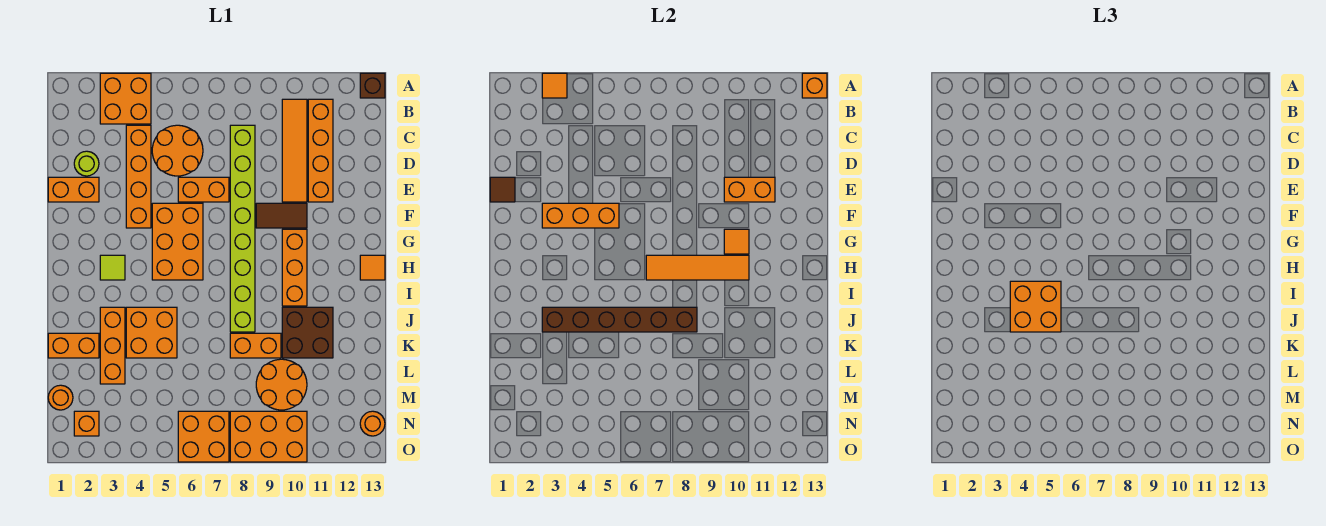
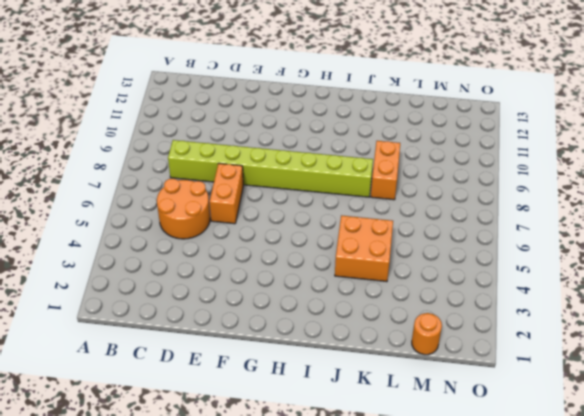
none -> orange 2x2 brick [100,73,151,124]
none -> brown 1x1 brick [360,73,385,98]
none -> orange 1x4 tile [282,99,307,202]
none -> orange 1x4 brick [308,99,333,202]

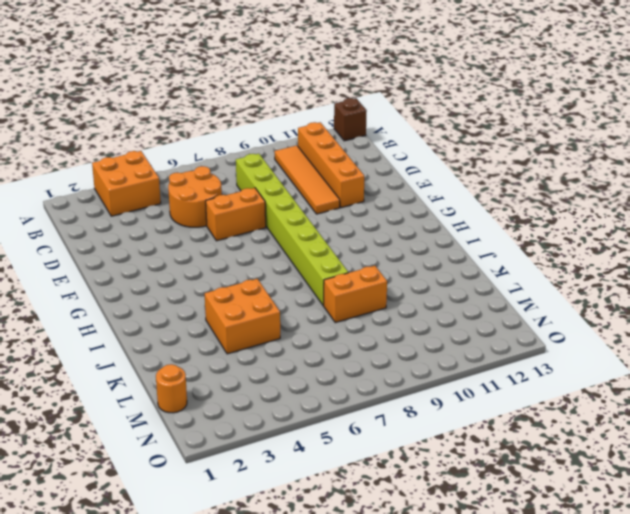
none -> orange 1x4 brick [126,125,151,228]
none -> lime 1x1 round brick [74,151,99,176]
none -> orange 1x2 brick [48,177,99,202]
none -> orange 2x3 brick [152,203,203,280]

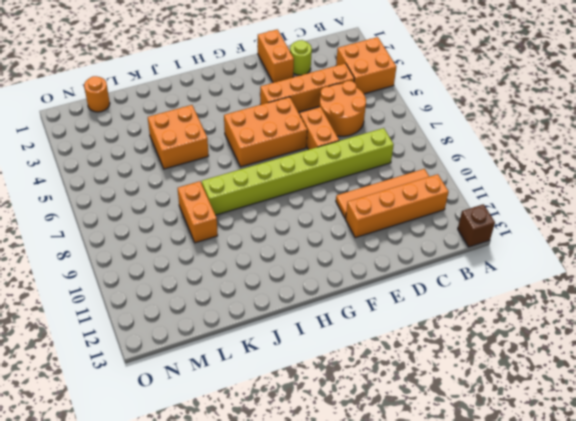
none -> brown 1x2 tile [256,203,307,228]
none -> orange 1x3 brick [282,229,307,306]
none -> lime 1x1 tile [100,255,125,280]
none -> orange 1x1 tile [360,255,385,280]

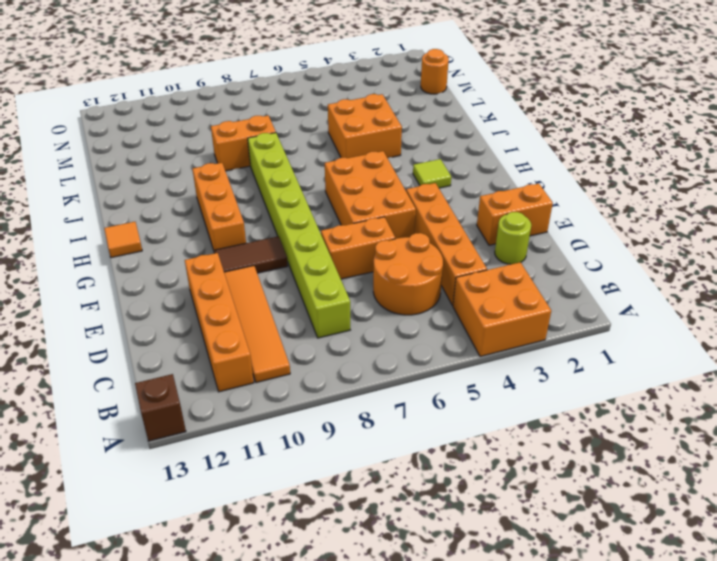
none -> orange 1x3 brick [100,307,125,384]
none -> brown 2x2 brick [282,307,333,358]
none -> orange 1x2 brick [48,333,99,358]
none -> orange 2x2 round brick [256,359,307,410]

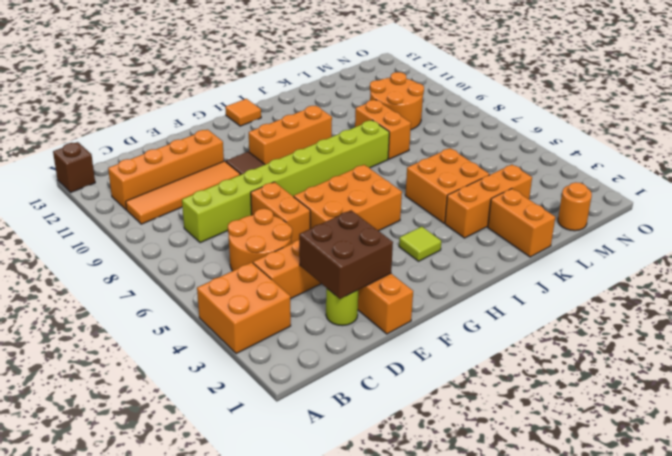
brown 2x2 brick [299,210,393,299] -> brown 2x2 brick moved to [282,307,333,358]
none -> orange 1x1 brick [74,411,99,436]
none -> orange 2x2 brick [178,411,229,462]
none -> orange 2x3 brick [230,411,307,462]
none -> orange 1x1 round brick [360,411,385,436]

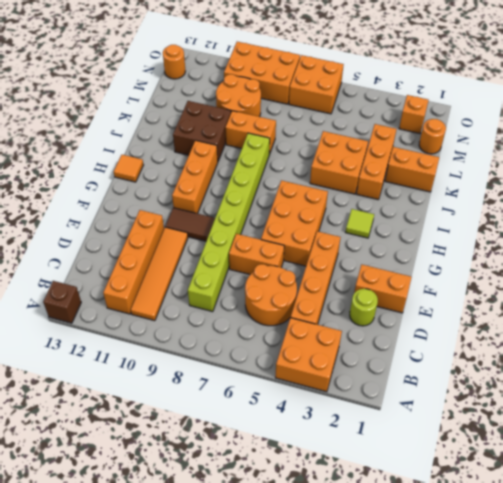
none -> orange 1x1 tile [542,73,567,98]
none -> orange 1x1 brick [802,73,827,98]
none -> brown 1x1 tile [490,177,515,202]
none -> orange 1x2 brick [724,177,775,202]

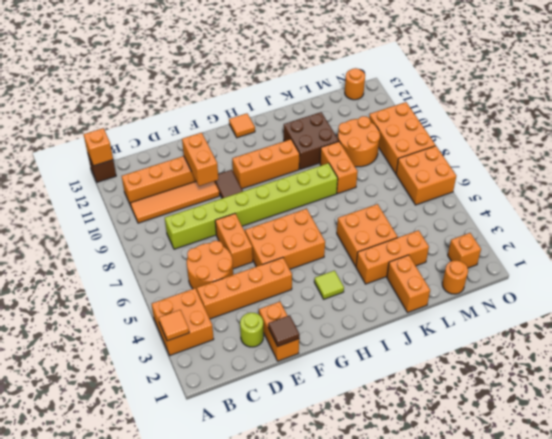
none -> orange 1x3 brick [542,203,619,228]
none -> orange 1x1 tile [724,229,749,254]
none -> orange 1x4 tile [646,255,749,280]
none -> brown 1x6 brick [542,307,697,332]

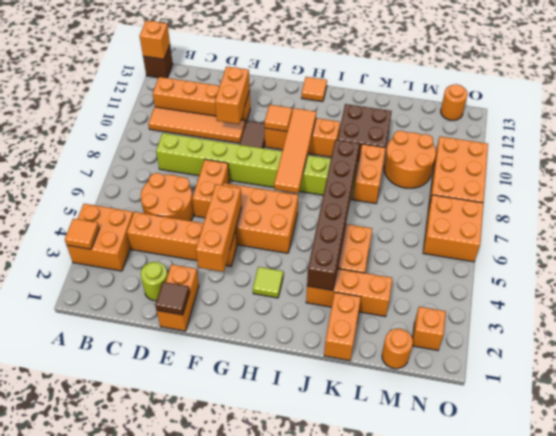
none -> orange 2x2 brick [1010,281,1061,332]

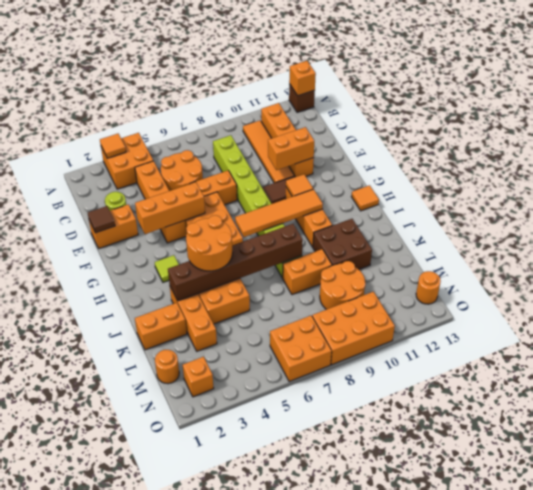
orange 2x2 round brick [186,215,233,271] -> orange 2x2 brick [1010,281,1061,332]

